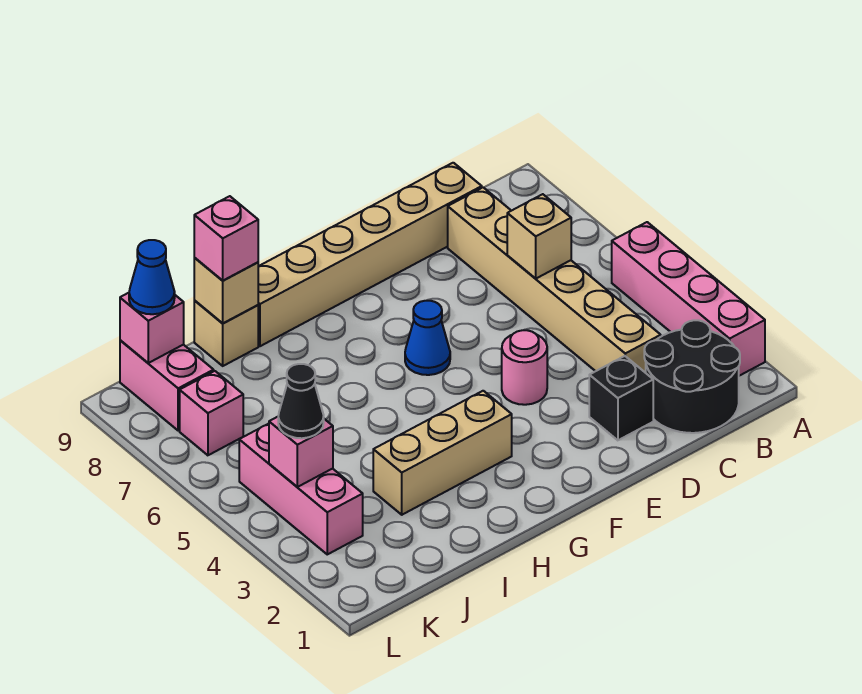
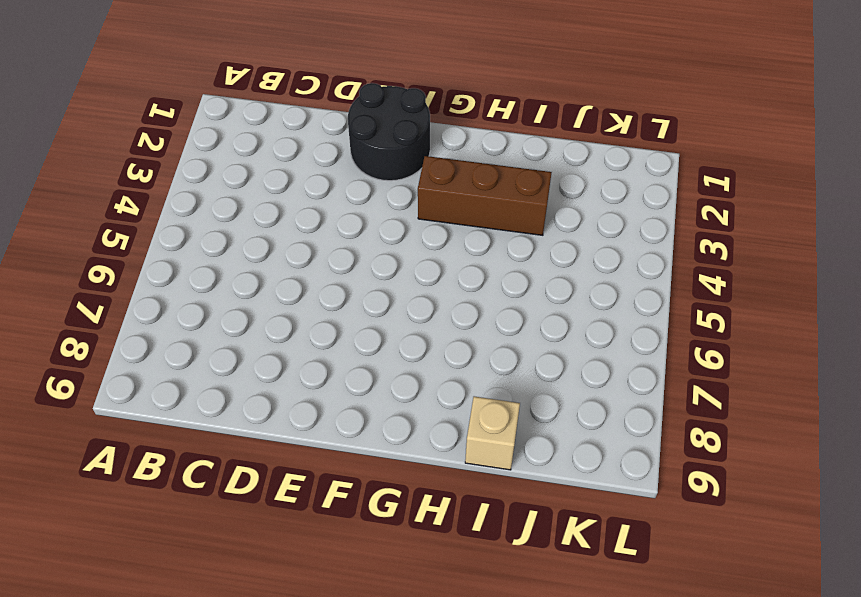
black 2x2 round brick [348,83,430,181] -> black 2x2 round brick moved to [644,320,740,433]
brown 1x3 brick [418,156,552,235] -> tan 1x3 brick [373,391,512,515]
none -> pink 1x4 brick [612,222,765,376]
none -> tan 1x6 brick [448,187,661,373]
none -> tan 1x6 brick [258,163,482,346]

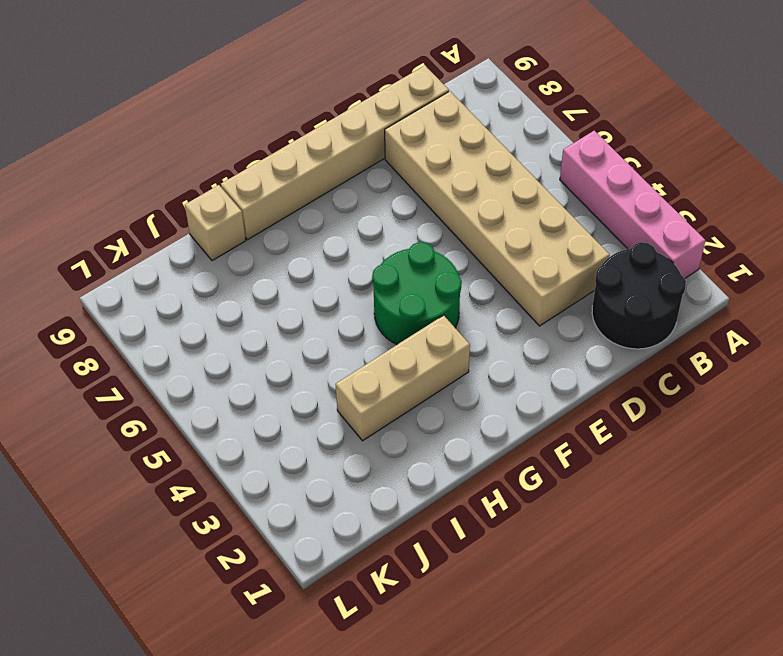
tan 2x6 brick [385,91,610,326] -> tan 1x6 brick [448,187,661,373]
green 2x2 round brick [372,242,462,344] -> none
none -> black 1x1 brick [589,356,653,440]
none -> pink 1x1 round brick [502,330,547,405]
none -> blue 1x1 cone [405,301,450,375]

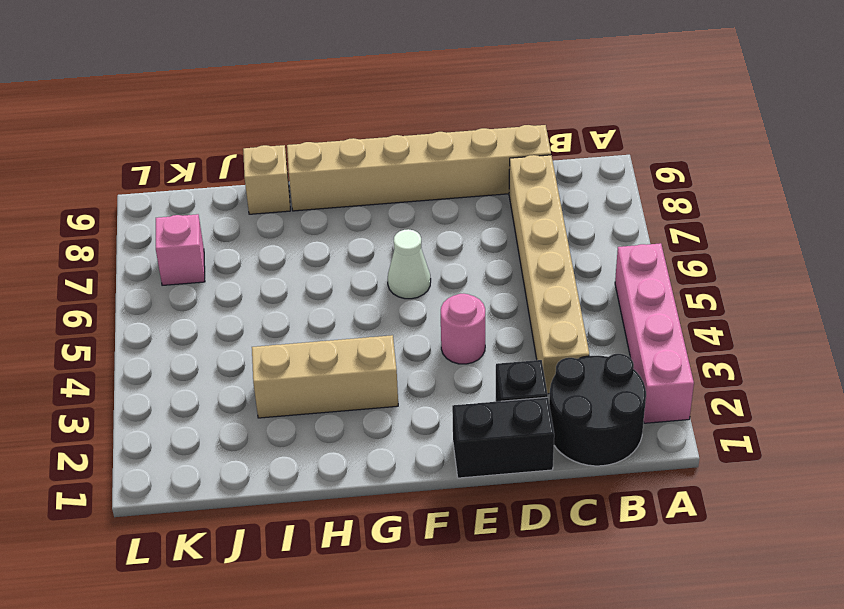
black 1x2 brick [452,397,554,478] -> none
white 1x1 cone [388,229,431,299] -> blue 1x1 cone [405,301,450,375]
none -> pink 1x3 brick [239,424,363,554]
none -> pink 1x2 brick [120,340,214,431]
none -> tan 1x1 brick [507,194,571,279]

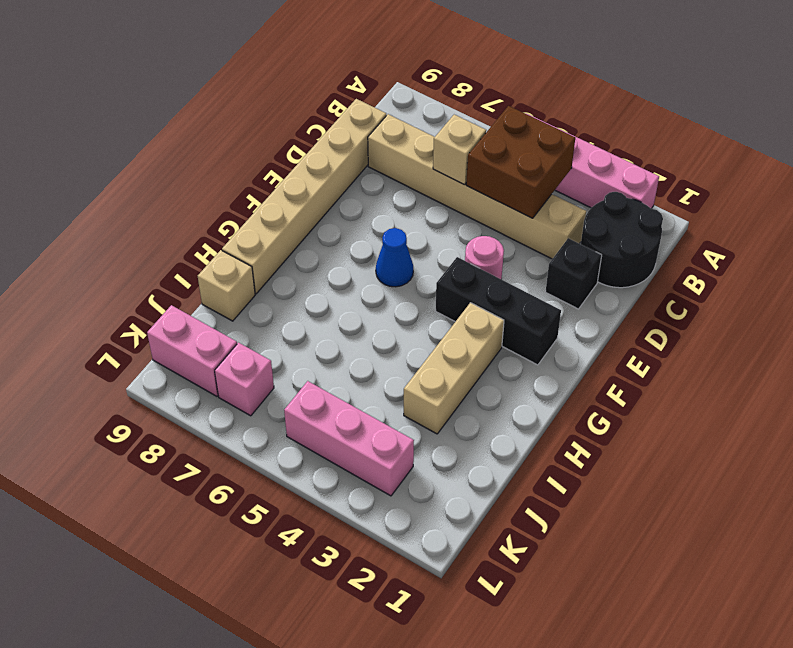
brown 2x2 brick [466,106,575,218] -> none
black 1x3 brick [435,257,561,365] -> none
none -> tan 1x1 brick [194,258,258,323]
none -> pink 1x1 brick [269,417,333,487]
none -> pink 1x1 brick [120,293,184,363]

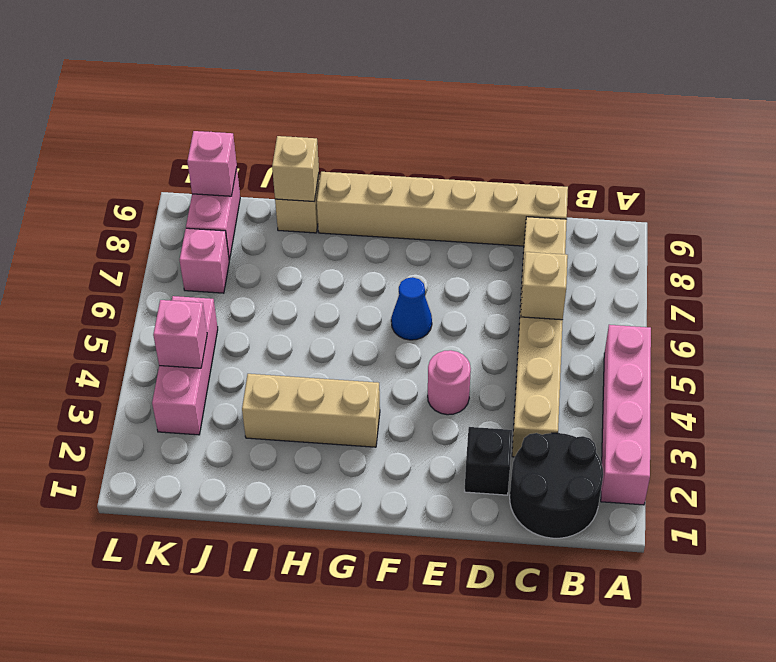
none -> pink 1x1 brick [194,196,258,281]
none -> black 1x1 cone [278,364,324,438]
none -> blue 1x1 cone [129,240,175,314]

